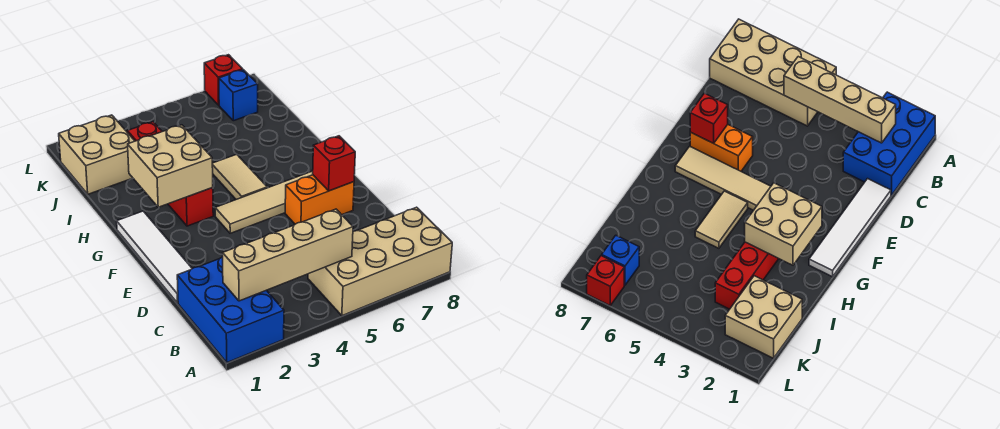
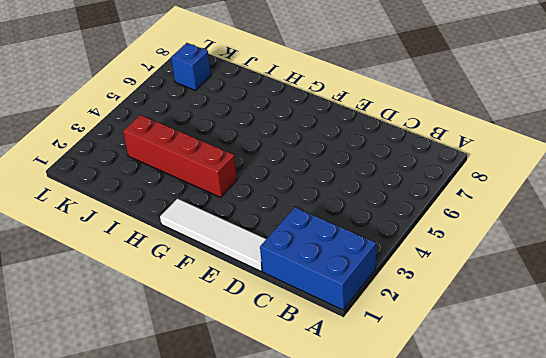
none -> tan 2x4 brick [308,207,452,316]
none -> orange 1x2 brick [285,175,354,224]
none -> tan 1x4 tile [215,171,313,233]

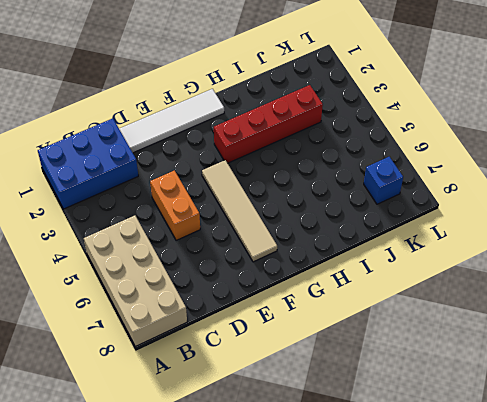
orange 1x2 brick [150,170,200,241] -> orange 1x2 brick moved to [285,175,354,224]
none -> tan 1x2 tile [212,154,267,199]
none -> tan 2x2 brick [59,115,134,194]
none -> red 1x1 brick [204,55,243,105]

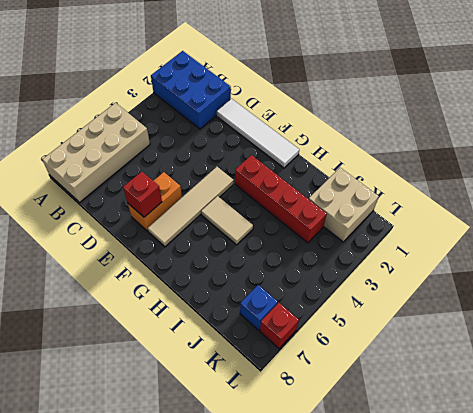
none -> tan 1x4 brick [223,209,353,301]
none -> tan 2x2 brick [128,125,213,207]

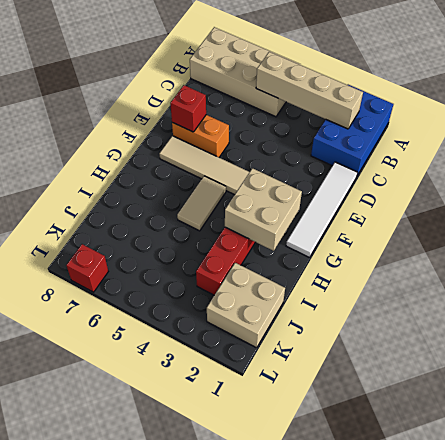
none -> blue 1x1 brick [219,70,258,121]

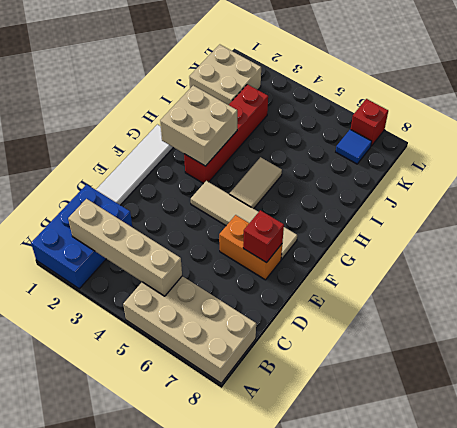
blue 1x1 tile [336,129,372,164] -> blue 1x1 brick [219,70,258,121]

